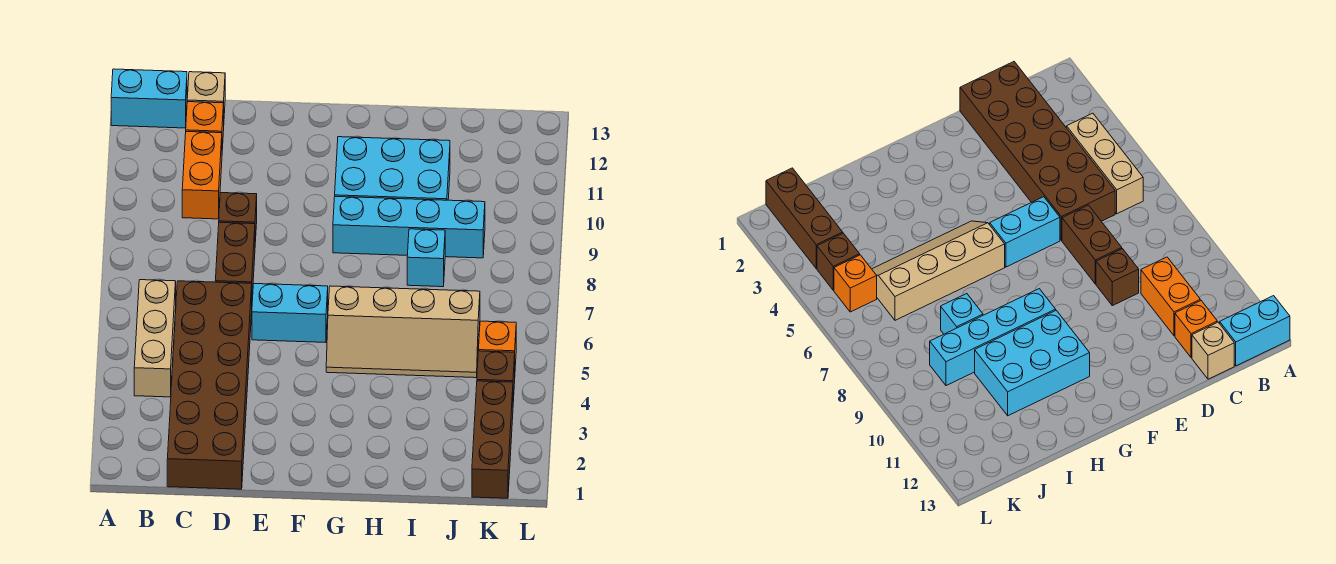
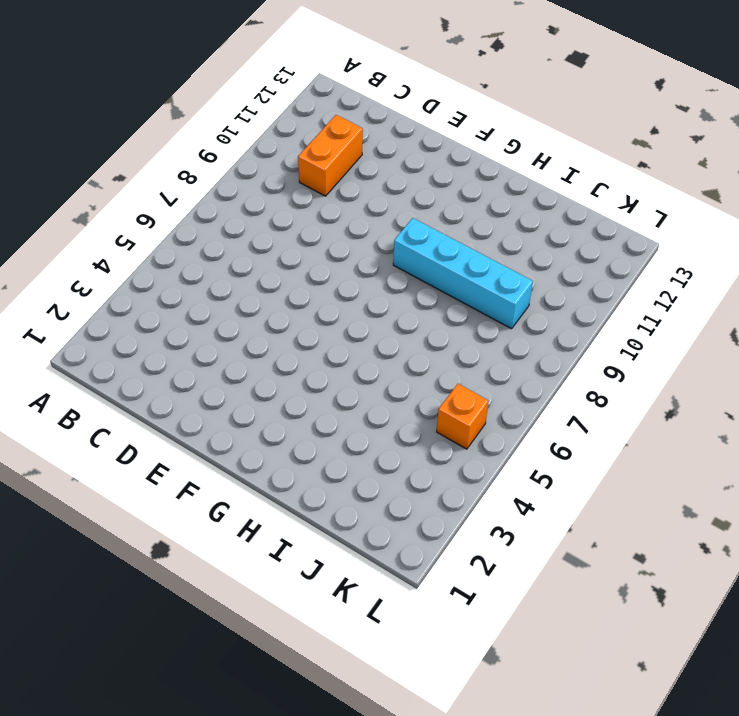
none -> cyan 1x2 brick [111,69,187,128]
none -> tan 1x3 brick [134,280,176,397]
none -> brown 2x6 brick [167,281,252,489]

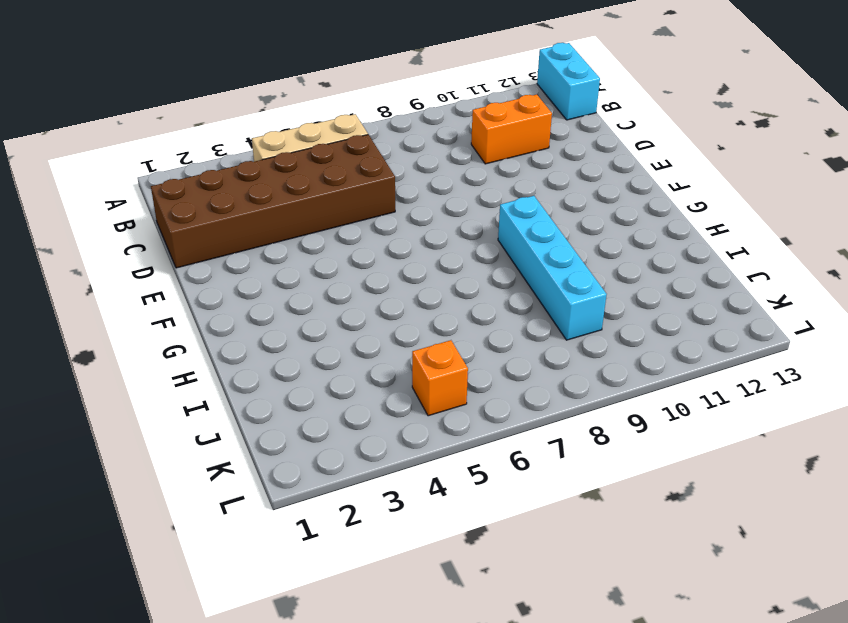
none -> orange 1x1 brick [186,102,224,149]
none -> tan 1x1 brick [187,72,225,113]
none -> brown 1x2 brick [215,222,255,296]

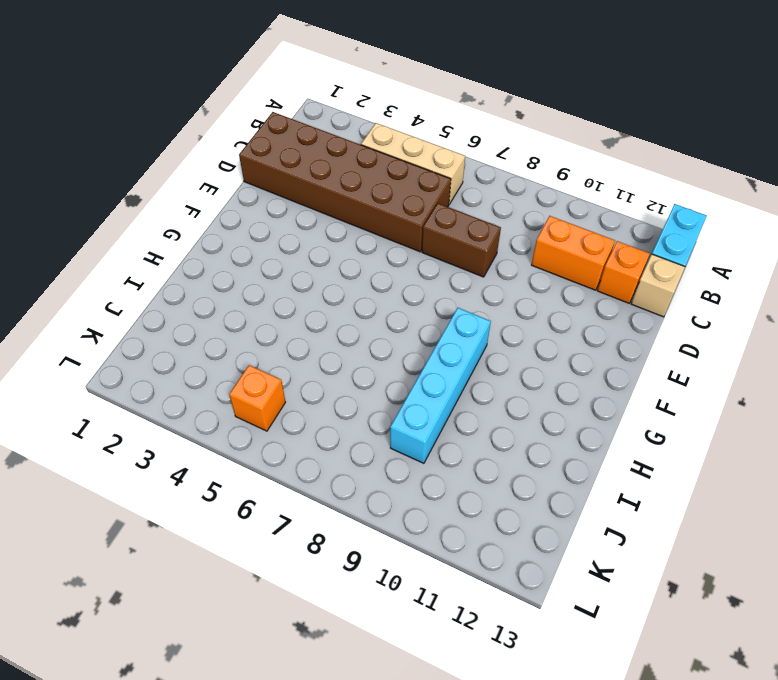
none -> brown 1x1 brick [219,193,257,242]
none -> cyan 1x2 brick [252,284,328,342]
none -> tan 2x4 slope [326,286,480,378]

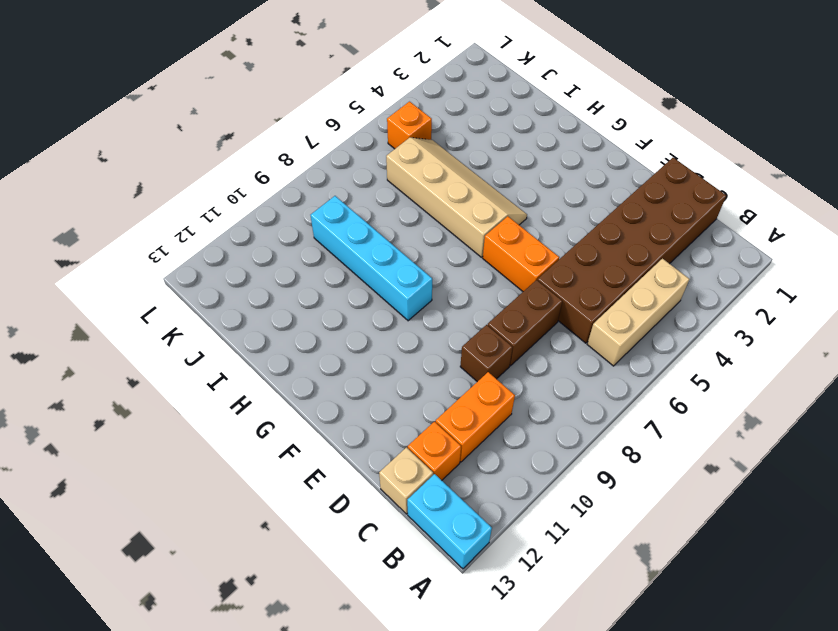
orange 1x2 brick [483,216,559,291] -> cyan 1x2 brick [252,284,328,342]
none -> cyan 2x3 brick [335,137,450,200]
none -> cyan 1x1 brick [407,229,445,287]
none -> brown 1x3 brick [472,381,513,498]

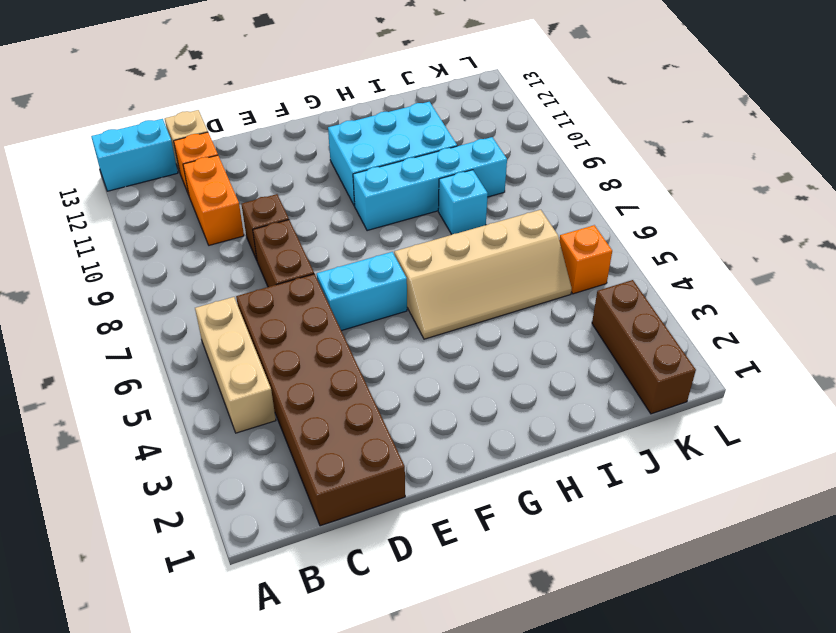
none -> brown 1x1 brick [477,351,515,401]

